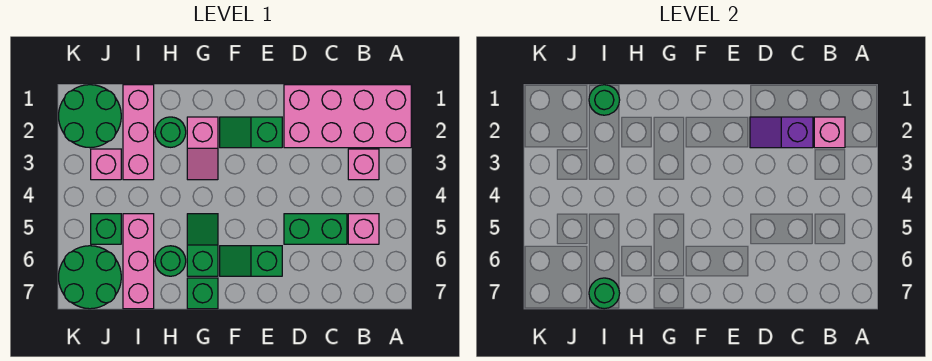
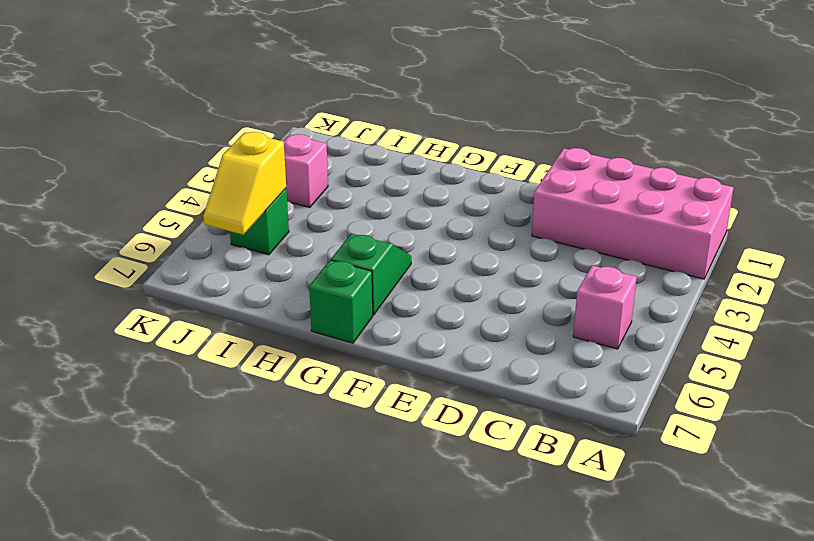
yellow 1x2 slope [203,132,286,235] -> none
none -> pink 1x1 brick [348,149,379,180]
none -> green 1x2 brick [284,214,347,244]
none -> green 1x2 slope [220,117,282,148]

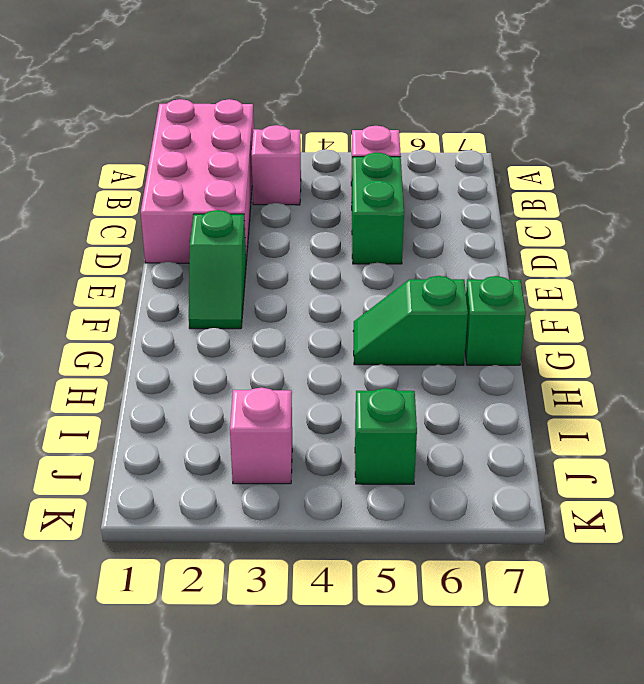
none -> green 1x2 slope [220,246,282,276]
none -> pink 1x2 slope [187,117,218,180]
none -> green 1x1 round brick [155,117,186,147]

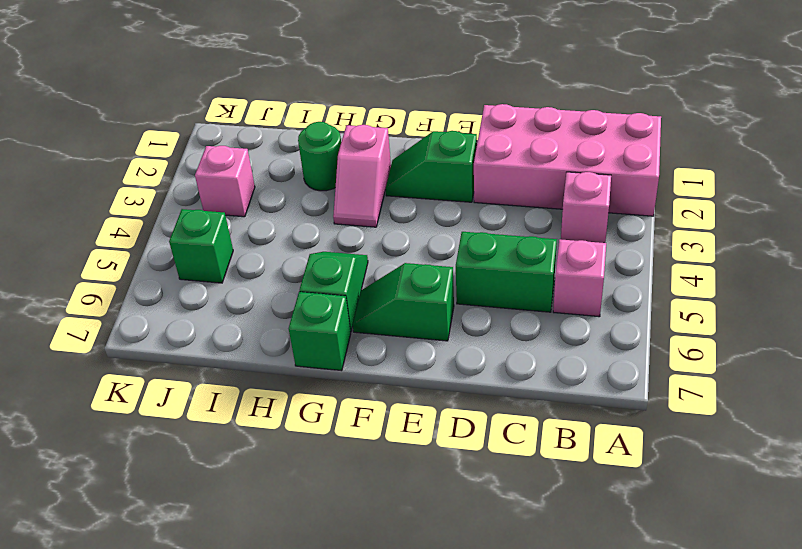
none -> green 1x1 round brick [155,246,186,276]
none -> pink 1x3 brick [123,85,154,180]
none -> pink 1x3 brick [123,214,154,309]

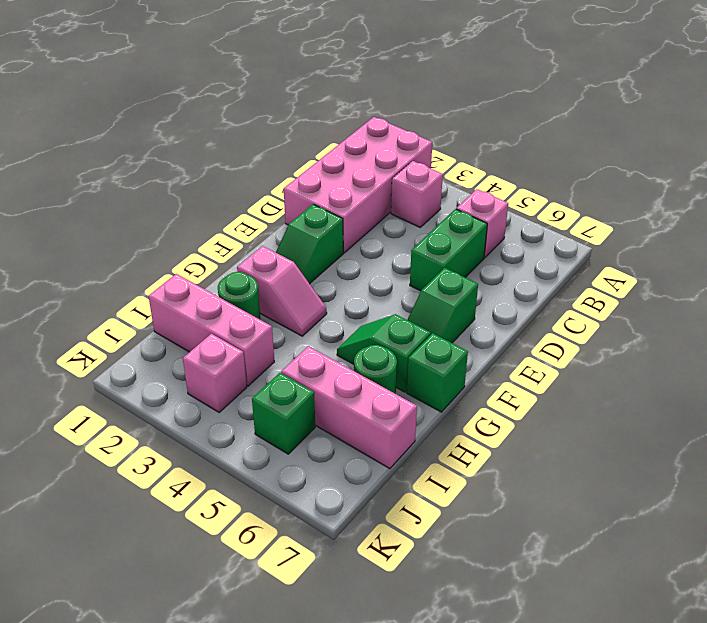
none -> green 2x2 round brick [59,85,121,148]
none -> green 2x2 round brick [59,246,121,309]
none -> pink 1x1 brick [814,117,845,148]

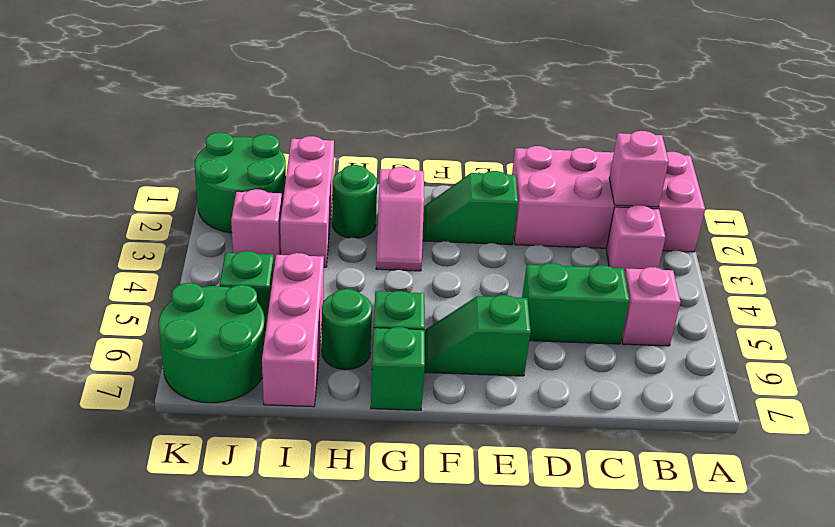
none -> purple 1x2 slope [750,117,813,148]
none -> green 1x1 round brick [589,85,620,115]
none -> green 1x1 round brick [589,278,620,309]

